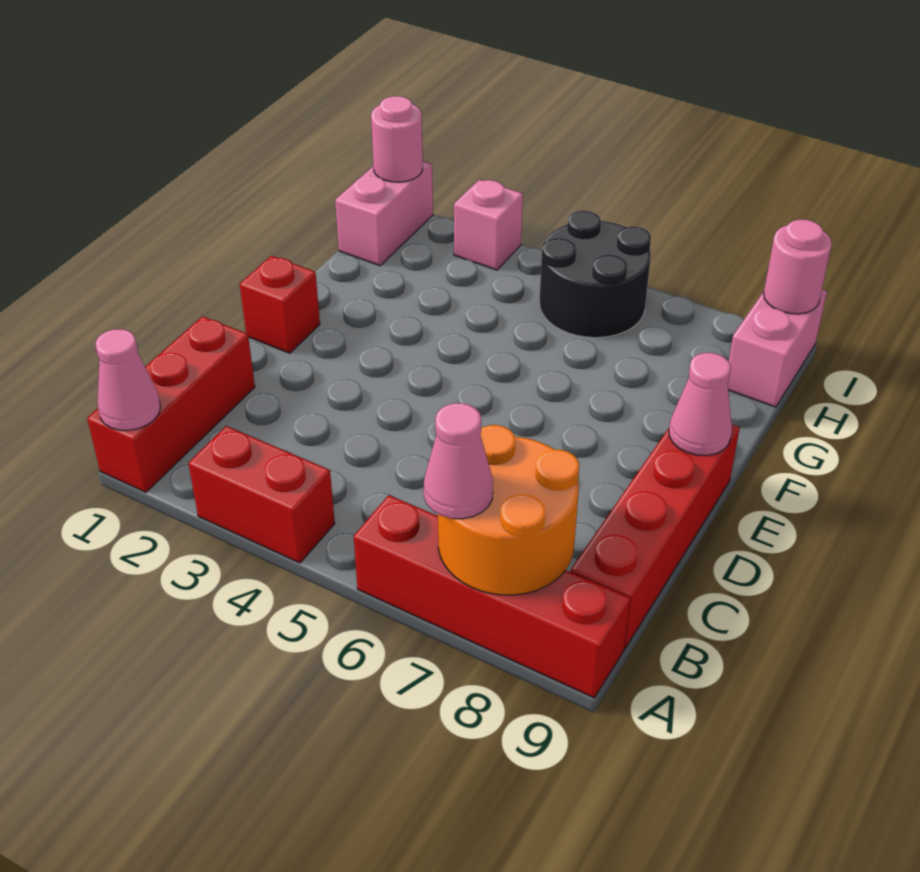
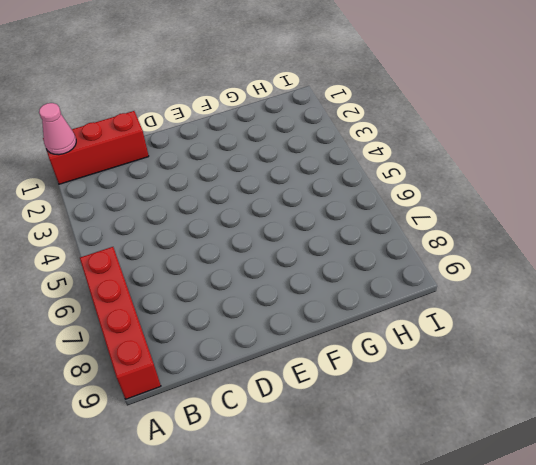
none -> red 1x2 brick [188,426,335,563]
none -> red 1x4 brick [570,425,740,649]
none -> red 1x1 brick [240,256,320,353]

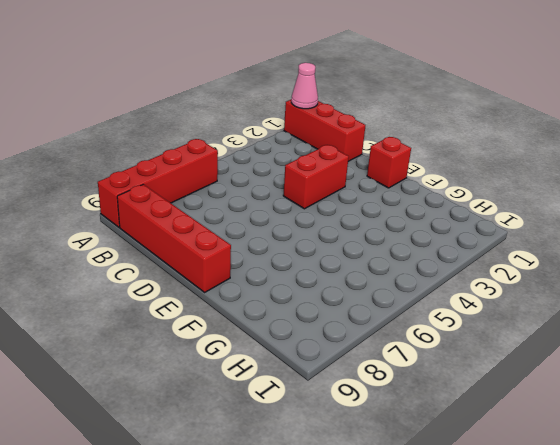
red 1x2 brick [283,145,349,209] -> red 1x2 brick moved to [188,426,335,563]
none -> pink 1x2 brick [335,161,433,266]
none -> black 2x2 round brick [539,211,651,338]
none -> pink 1x2 brick [727,290,827,407]

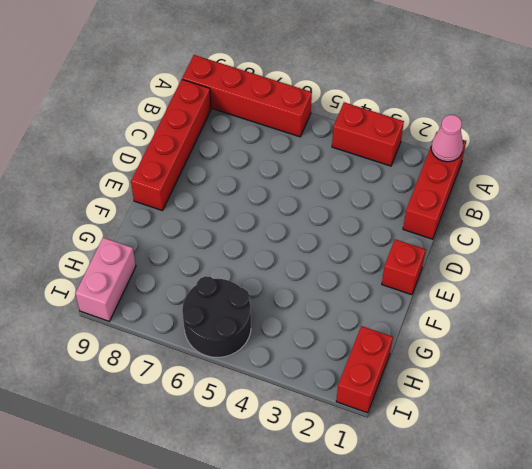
red 1x2 brick [336,326,393,413] -> pink 1x2 brick [335,161,433,266]
none -> pink 1x1 brick [454,179,523,270]
none -> orange 2x2 round brick [438,425,579,595]
none -> pink 1x1 cone [669,353,732,456]

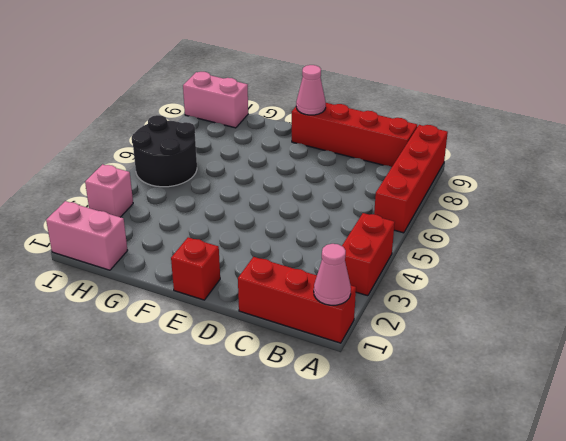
none -> orange 2x2 round brick [438,425,579,595]
none -> pink 1x1 round brick [371,96,423,182]
none -> pink 1x1 round brick [764,220,832,314]

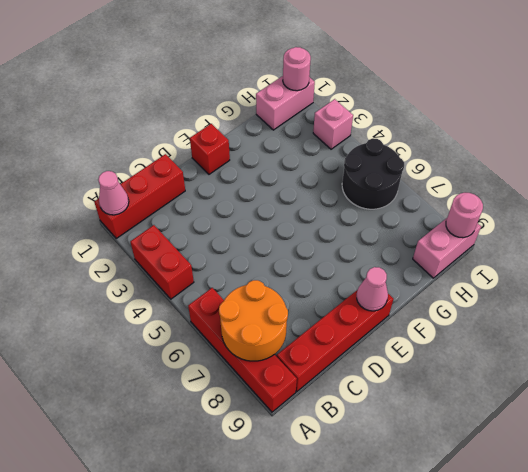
none -> pink 1x1 cone [424,403,493,519]

